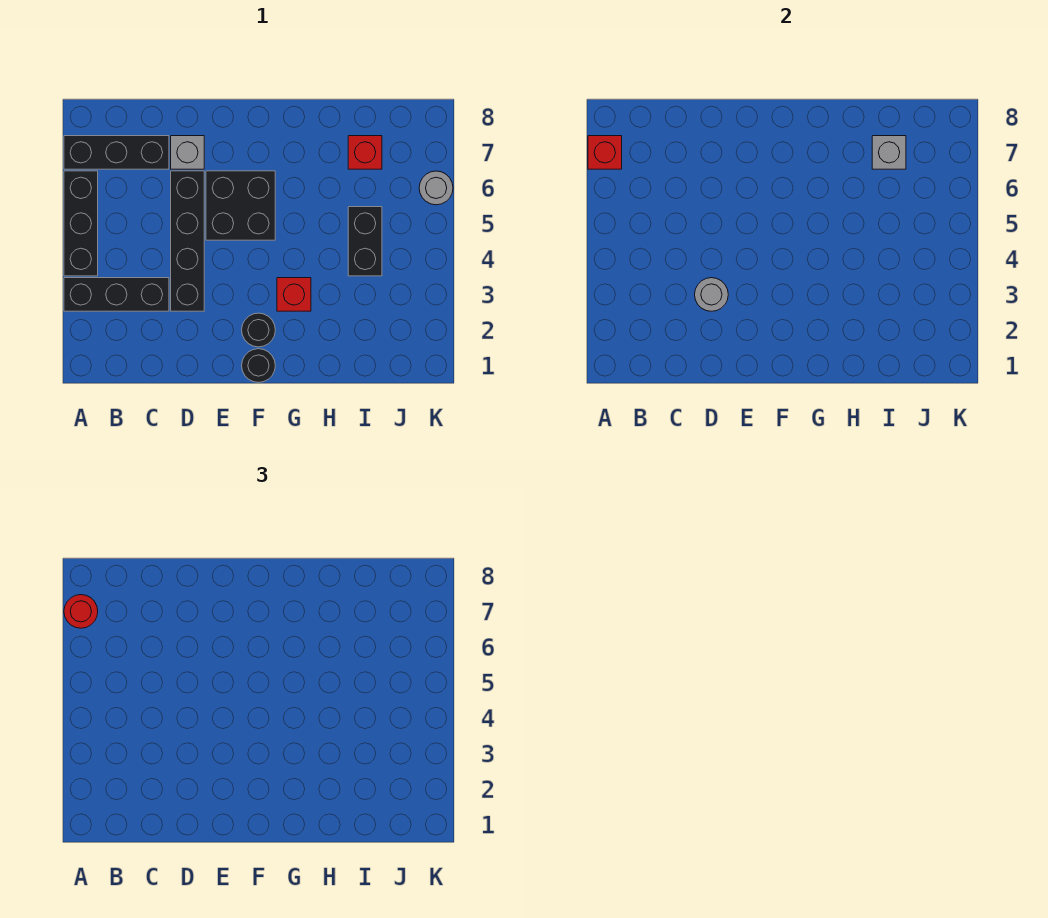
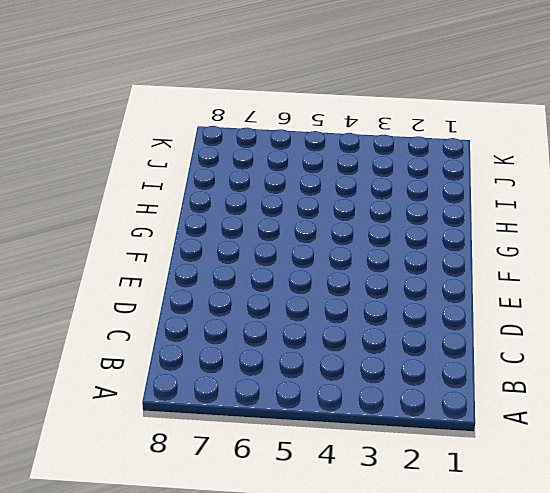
none -> black 1x3 brick [64,278,169,311]
none -> black 1x3 brick [64,171,98,276]
none -> black 1x3 brick [64,136,169,169]

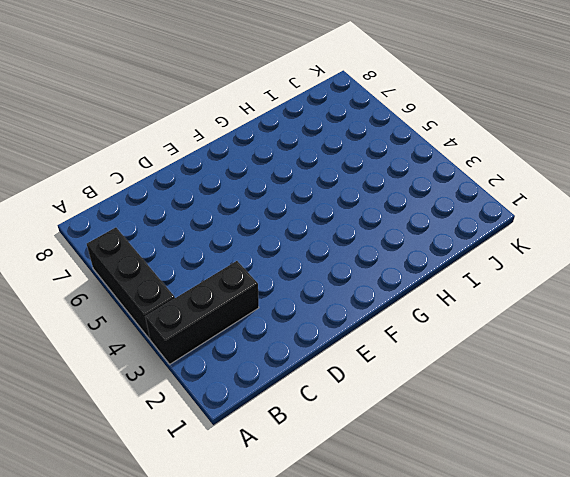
none -> black 1x3 brick [64,136,169,169]
none -> black 1x4 brick [171,171,204,311]
none -> grey 1x1 brick [171,136,204,169]

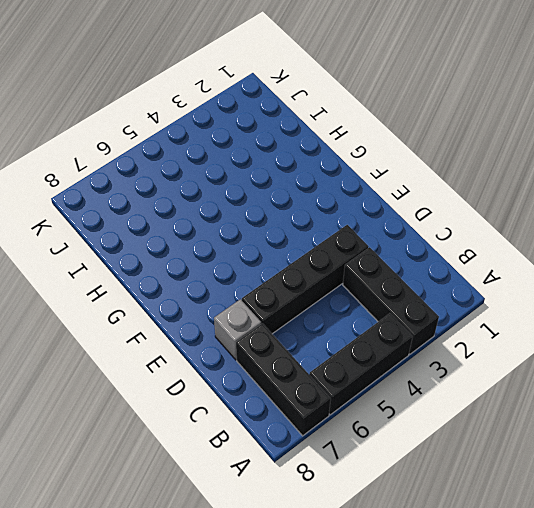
none -> black 2x2 brick [206,171,275,240]
none -> black 1x1 round brick [242,349,275,382]
none -> black 1x1 round brick [242,313,275,347]

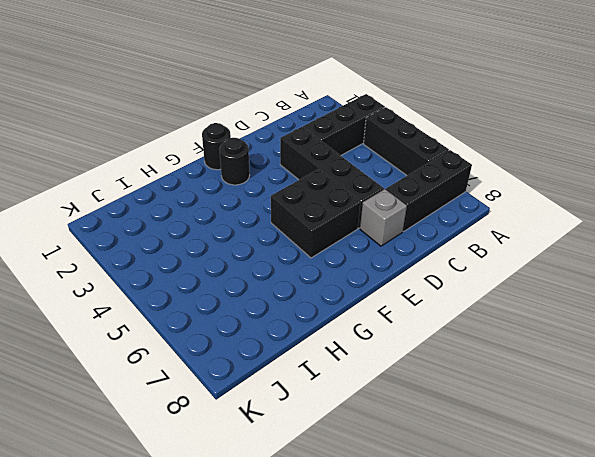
none -> red 1x1 brick [277,278,311,311]
none -> black 1x2 brick [348,207,382,276]
none -> red 1x1 brick [348,136,382,169]

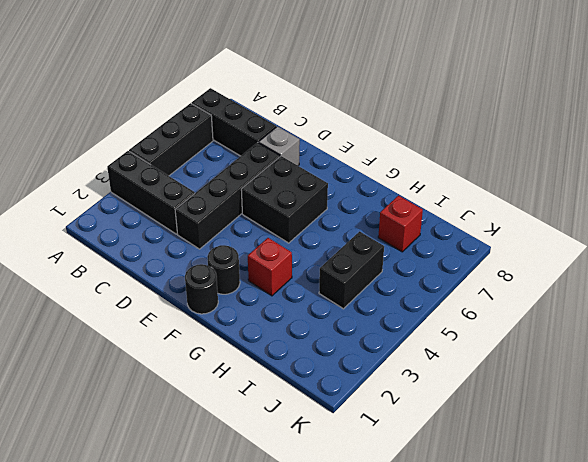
none -> grey 1x1 round brick [419,171,453,205]
none -> red 1x1 brick [588,136,622,169]
none -> grey 1x1 round brick [695,278,728,311]

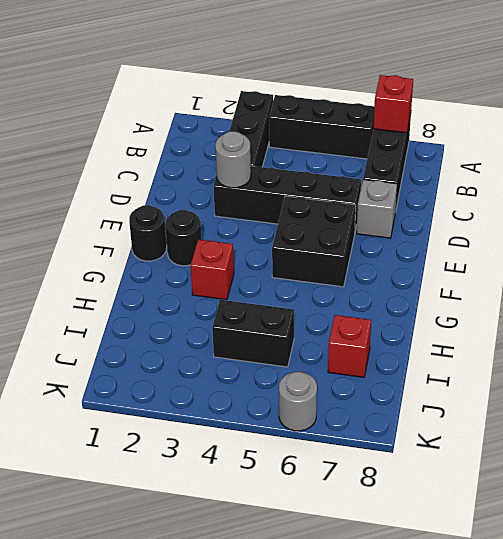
none -> grey 1x1 brick [872,136,906,169]
none -> red 1x1 round brick [64,595,98,628]

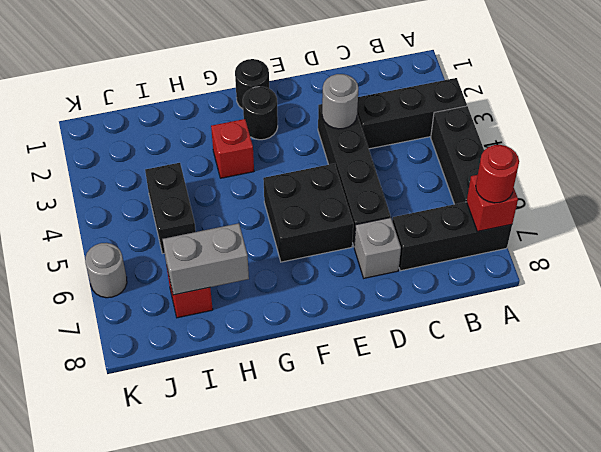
grey 1x2 brick [163,223,249,295] -> grey 1x1 brick [872,136,906,169]

